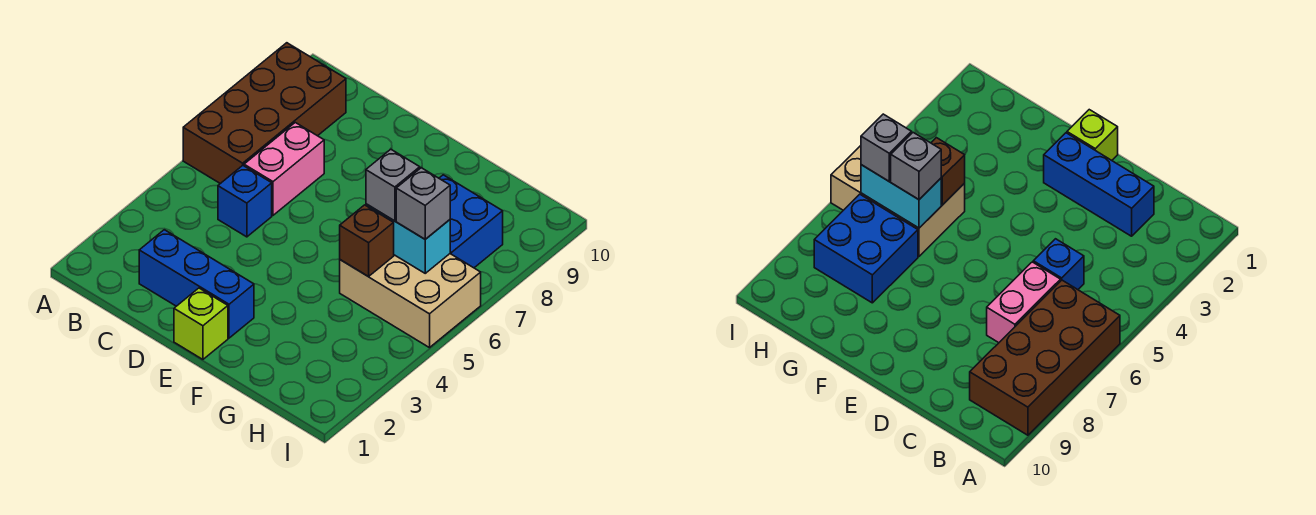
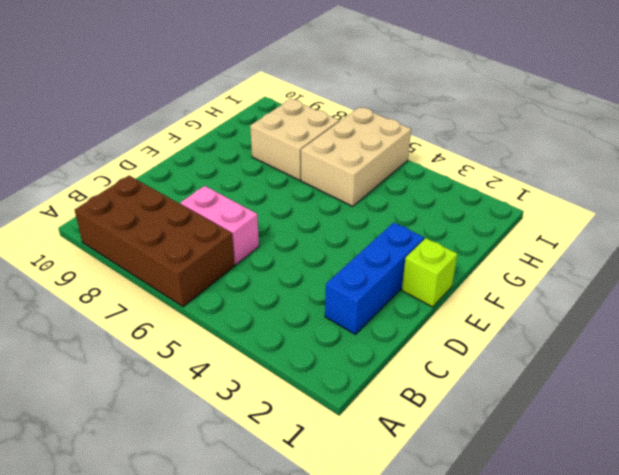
tan 2x2 brick [250,99,339,180] -> blue 2x2 brick [439,175,503,268]
none -> blue 1x1 brick [218,166,272,237]
none -> brown 1x1 brick [340,205,394,277]

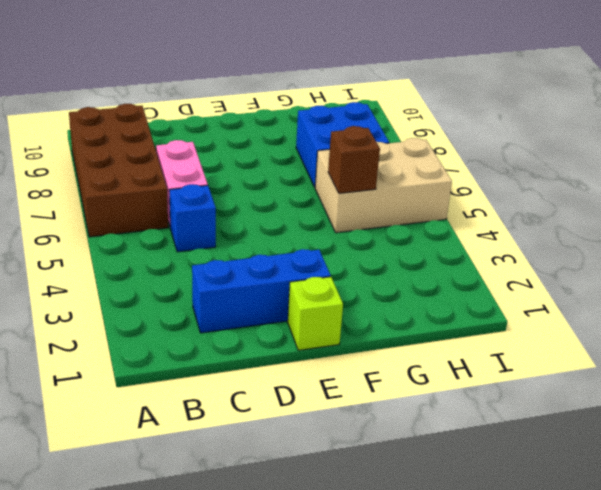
none -> cyan 1x2 brick [366,204,450,273]
none -> grey 1x1 brick [366,149,420,221]

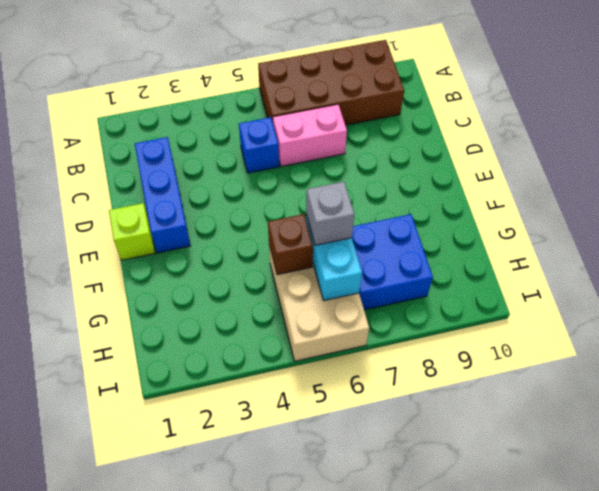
none -> grey 1x1 brick [396,168,450,239]

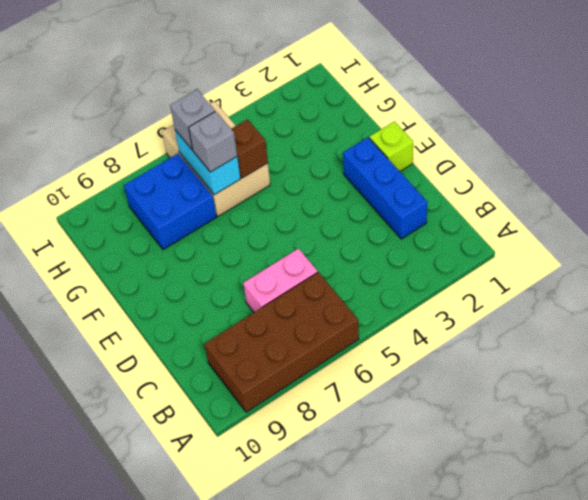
none -> blue 1x1 brick [218,166,272,237]

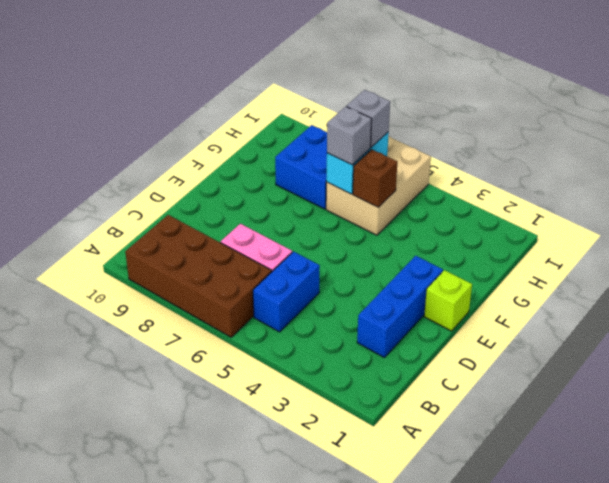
blue 1x2 brick [253,252,320,332] -> blue 1x1 brick [218,166,272,237]

